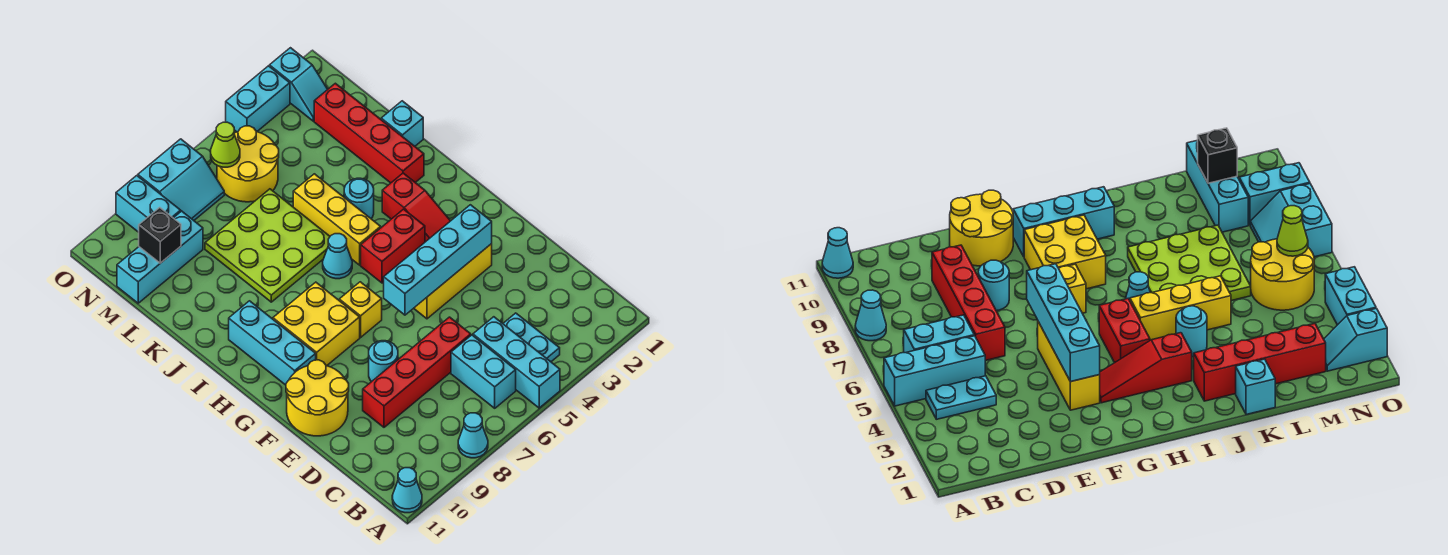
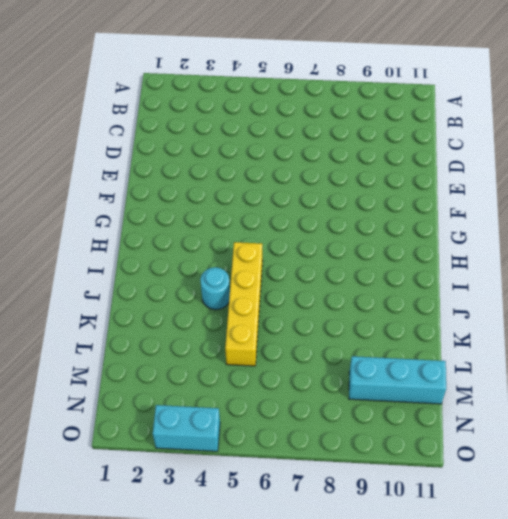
yellow 1x4 brick [225,242,263,366] -> yellow 1x3 brick [293,174,381,265]
none -> cyan 1x3 brick [473,317,560,408]
none -> cyan 1x1 cone [458,413,488,458]
none -> cyan 1x1 cone [392,468,422,513]

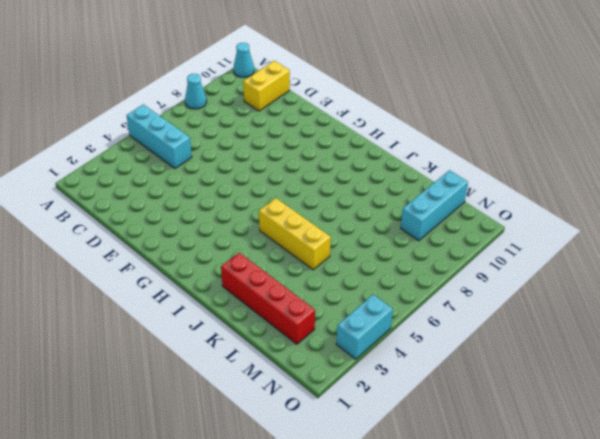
yellow 1x2 brick [243,61,290,111] -> none
none -> cyan 1x2 plate [503,313,560,362]
none -> cyan 1x2 brick [451,335,516,408]
none -> red 1x4 brick [363,317,471,427]

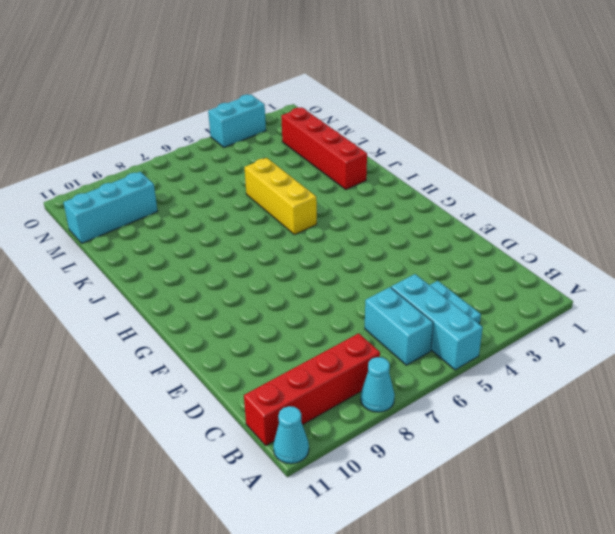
red 1x4 brick [244,333,380,445] -> red 1x4 brick moved to [363,317,471,427]
none -> cyan 1x1 round brick [369,341,398,382]
none -> yellow 2x2 round brick [286,360,349,436]
none -> yellow 1x3 brick [414,244,492,319]

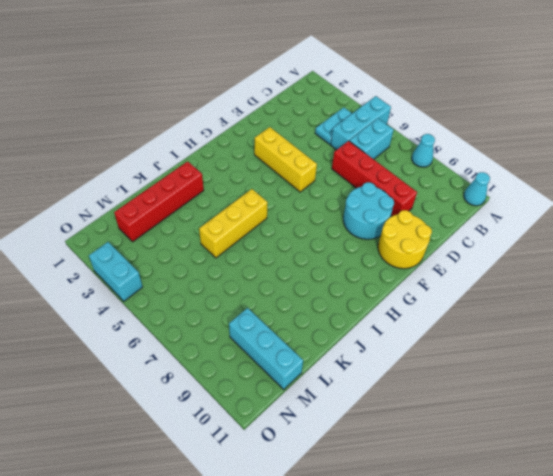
cyan 2x2 round brick [343,182,394,239] -> cyan 1x1 round brick [369,341,398,382]
none -> red 1x3 slope [382,173,450,242]
none -> yellow 1x1 brick [339,282,382,337]
none -> yellow 2x2 brick [273,282,360,366]

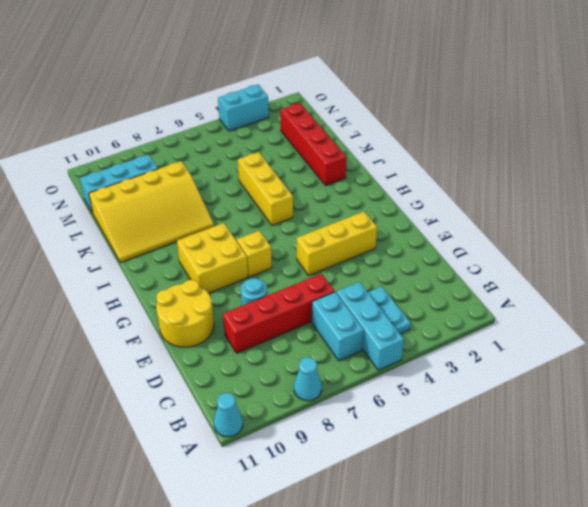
yellow 3x4 slope [89,161,214,263] -> lime 3x3 plate [205,189,330,302]
none -> red 1x3 slope [382,173,450,242]
none -> cyan 1x3 brick [229,301,316,385]
none -> red 1x2 brick [361,209,425,283]

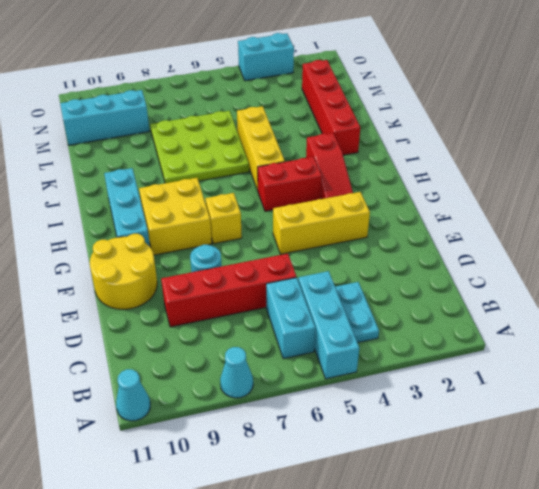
none -> cyan 1x1 cone [323,234,352,279]
none -> cyan 1x1 round brick [344,178,374,219]
none -> cyan 1x1 brick [381,101,423,146]

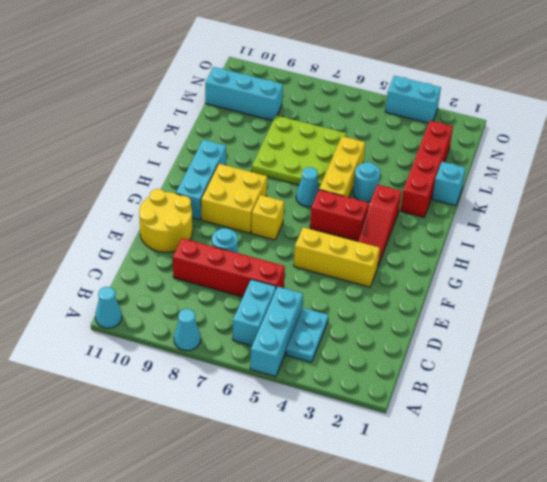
none -> yellow 2x2 round brick [217,126,279,202]
none -> cyan 1x2 slope [270,48,328,121]
none -> cyan 2x2 slope [138,139,224,220]

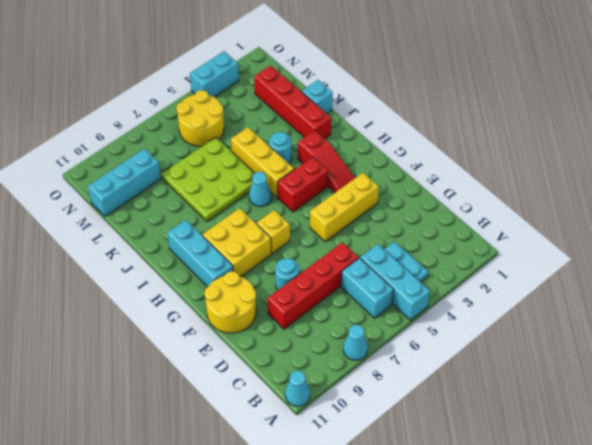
none -> cyan 1x2 slope [270,48,328,121]
none -> cyan 2x2 slope [138,139,224,220]
none -> cyan 1x2 brick [116,176,181,232]

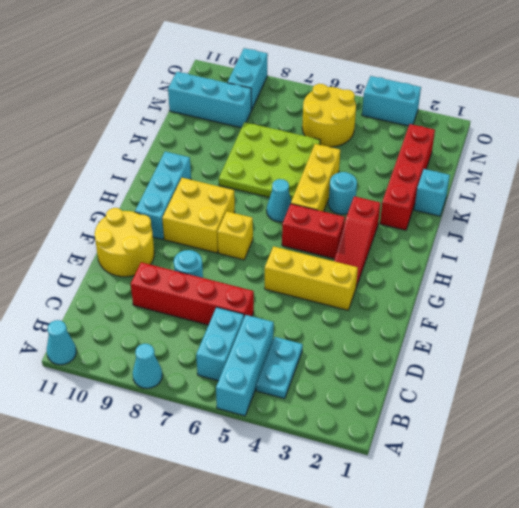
none -> cyan 1x2 slope [270,48,328,121]
none -> cyan 2x2 slope [138,139,224,220]
none -> cyan 1x4 brick [384,205,492,315]

